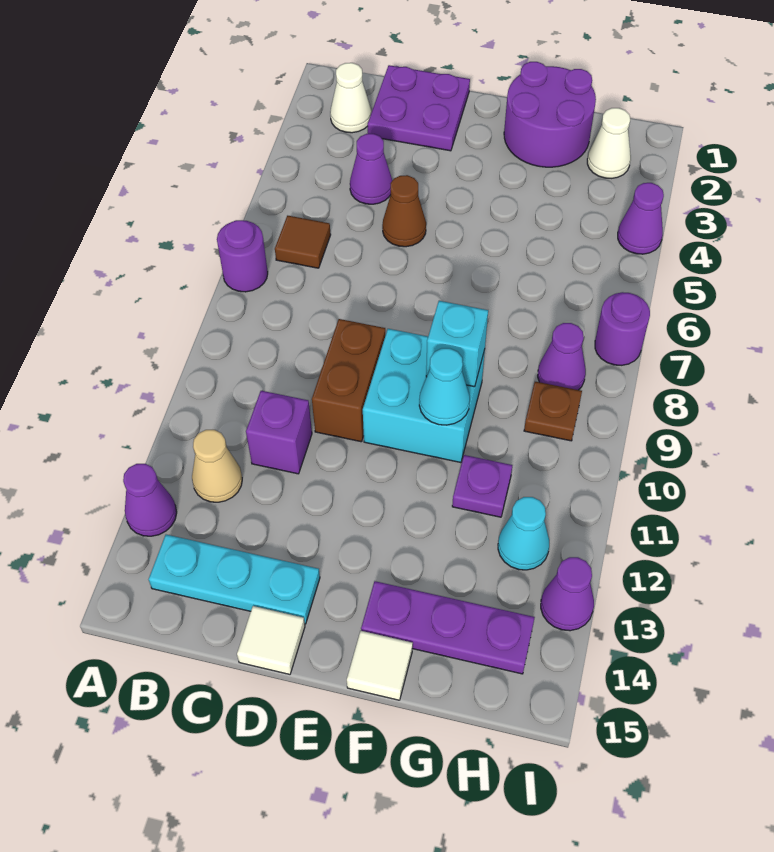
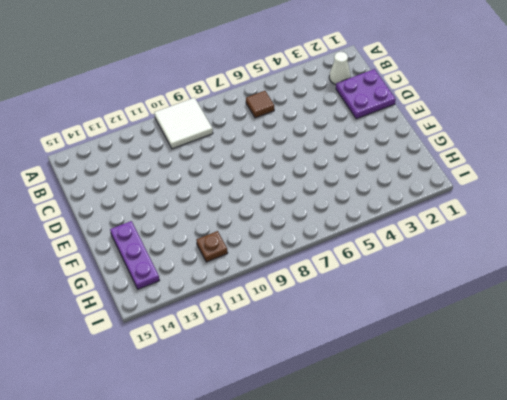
white 2x2 tile [154,98,213,149] -> none
brown 1x1 plate [196,231,228,262] -> brown 1x1 plate moved to [524,382,582,441]
none -> purple 1x1 round brick [217,220,268,292]
none -> purple 1x1 cone [123,464,177,536]
none -> tan 1x1 cone [192,430,242,502]

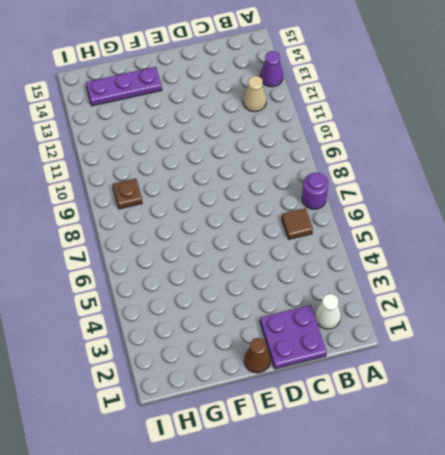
brown 1x1 cone [244,338,270,373] -> brown 1x1 cone moved to [382,175,426,247]
none -> cyan 1x3 plate [149,535,320,624]
none -> purple 1x1 cone [350,134,393,204]
none -> purple 1x1 brick [246,391,312,474]

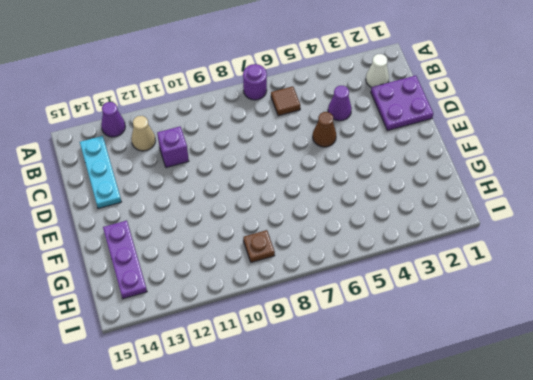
none -> brown 1x2 brick [312,319,386,442]
none -> white 1x1 tile [237,606,305,674]
none -> cyan 2x2 brick [363,329,485,463]

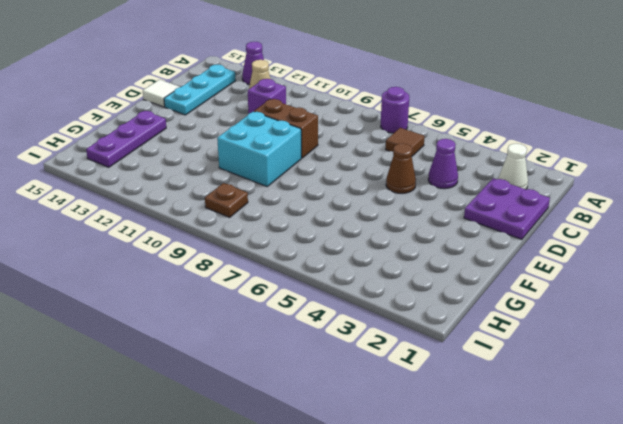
none -> purple 2x2 round brick [504,62,596,167]
none -> white 1x1 tile [347,631,413,700]
none -> purple 1x1 plate [452,455,512,517]

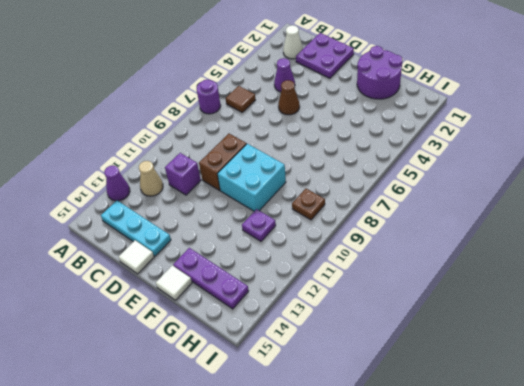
none -> white 1x1 cone [587,108,631,178]
none -> purple 1x1 cone [538,323,586,390]
none -> cyan 1x1 cone [498,497,549,570]

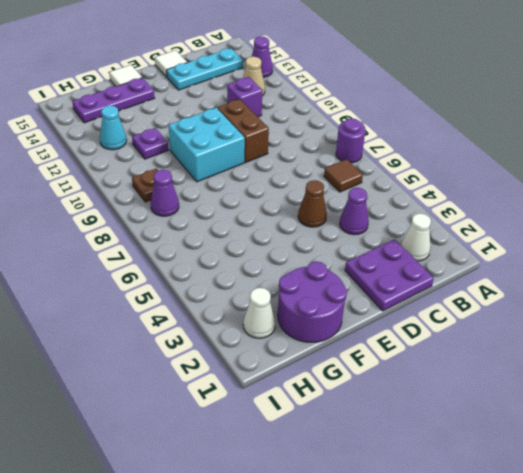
none -> purple 1x1 cone [618,183,664,254]
none -> purple 1x1 round brick [595,292,650,365]
none -> purple 1x1 cone [541,557,594,631]

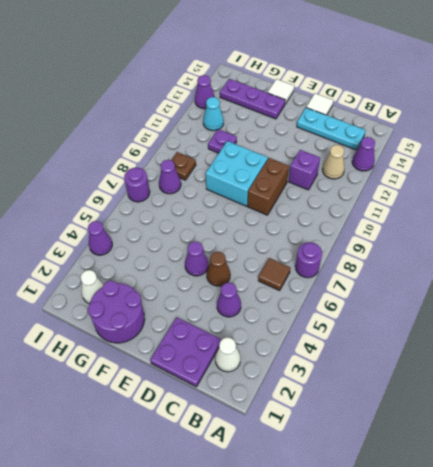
purple 1x1 cone [185,242,208,276] -> none
none -> cyan 1x1 brick [426,301,488,387]
none -> cyan 1x1 cone [419,348,470,425]

